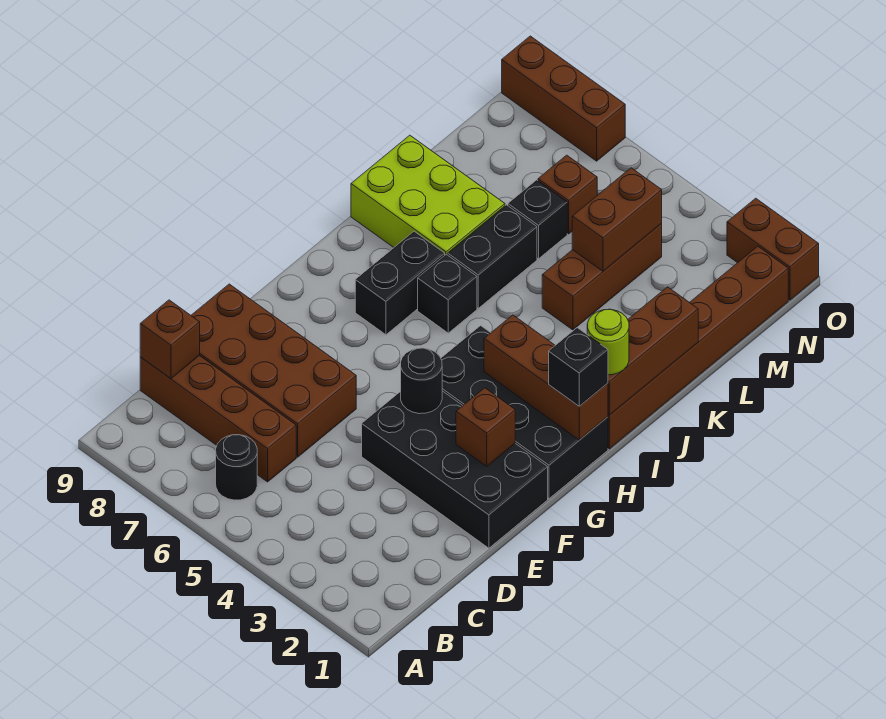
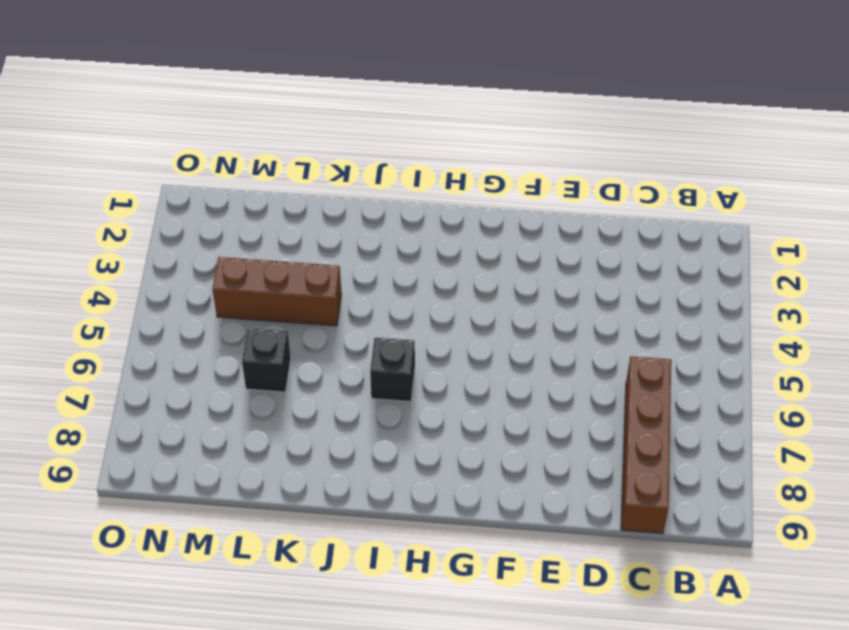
none -> black 1x1 round brick [216,435,257,500]
none -> brown 2x4 brick [191,284,356,457]
none -> black 2x4 brick [362,391,548,548]

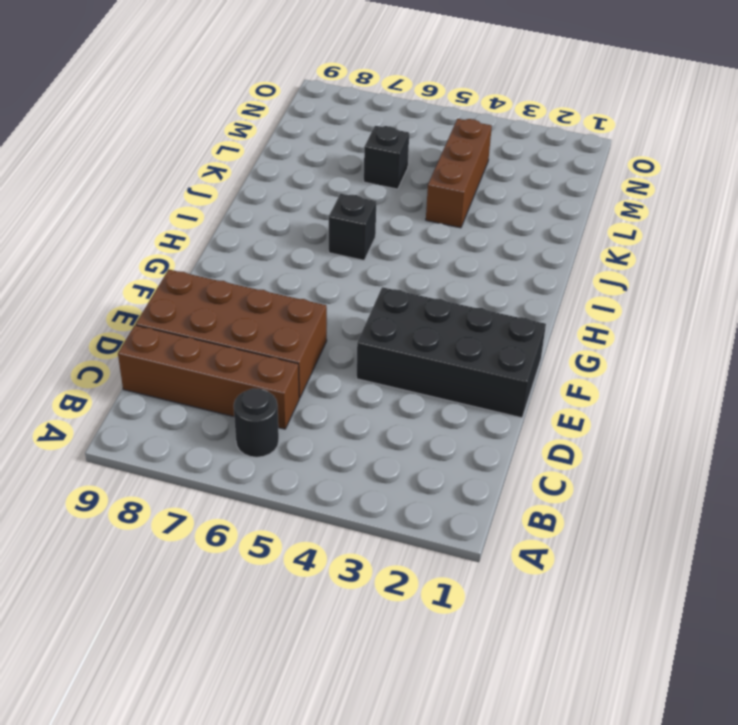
none -> black 2x4 brick [441,326,608,499]
none -> black 1x2 brick [355,231,445,335]
none -> brown 1x6 brick [608,246,788,449]

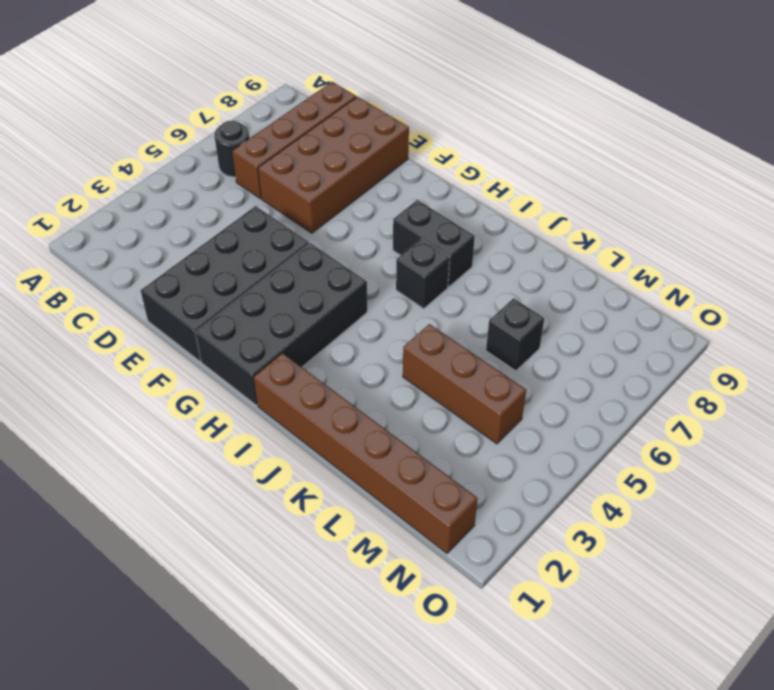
none -> black 1x2 brick [448,205,537,308]
none -> lime 2x3 brick [351,135,505,255]
none -> brown 1x1 brick [538,155,597,234]

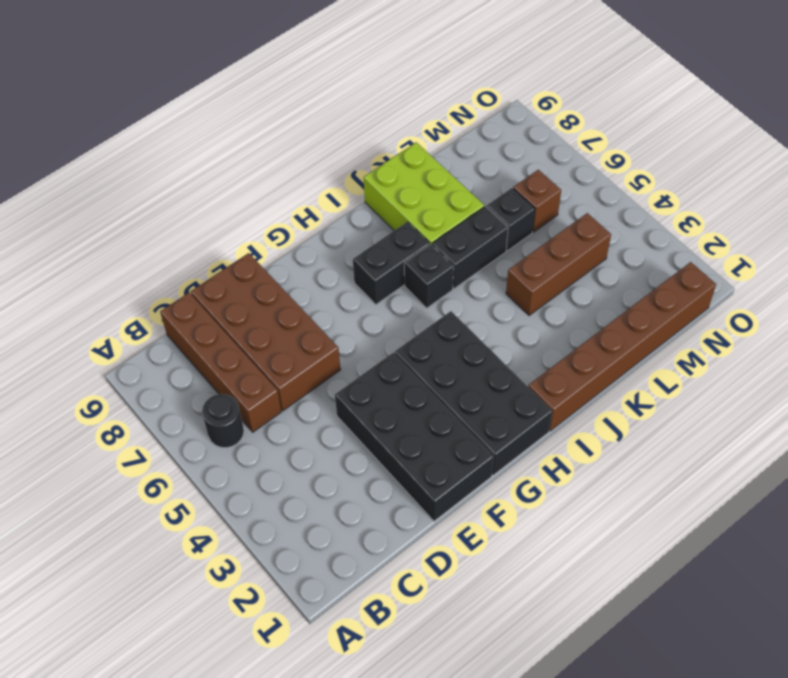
none -> brown 1x2 brick [727,198,819,300]
none -> brown 1x3 brick [502,36,625,161]
none -> brown 1x1 brick [140,300,200,378]

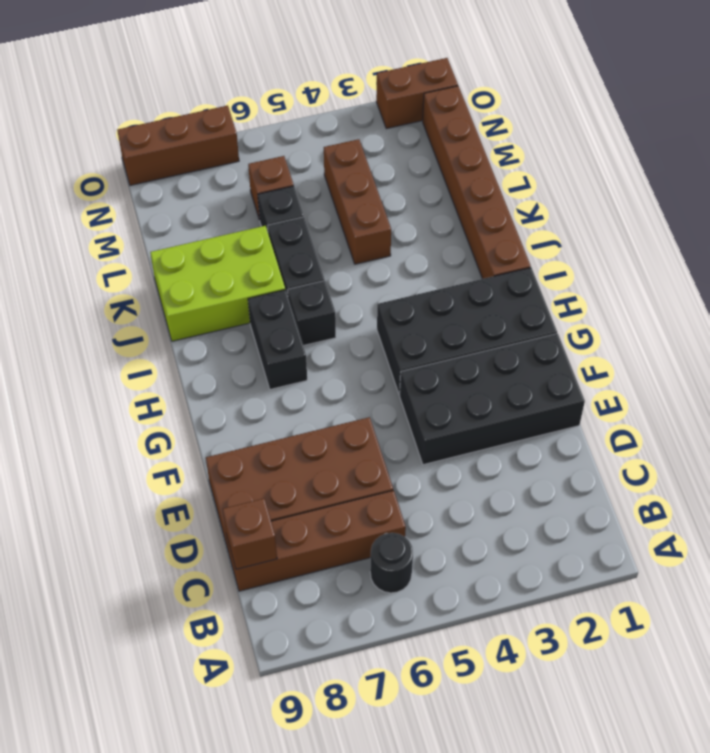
none -> brown 1x1 brick [456,388,515,466]
none -> black 1x1 round brick [401,348,442,414]
none -> brown 1x3 brick [484,315,608,440]

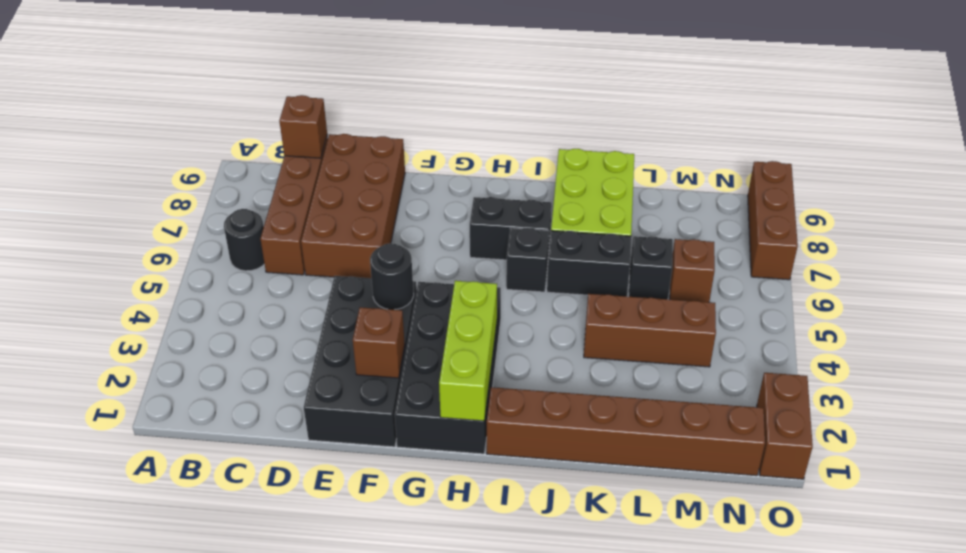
lime 1x3 brick [439,281,497,421] -> brown 1x3 brick [484,315,608,440]
none -> brown 1x3 brick [608,287,698,415]
none -> brown 1x2 brick [572,168,662,271]
none -> black 1x1 brick [549,328,608,406]

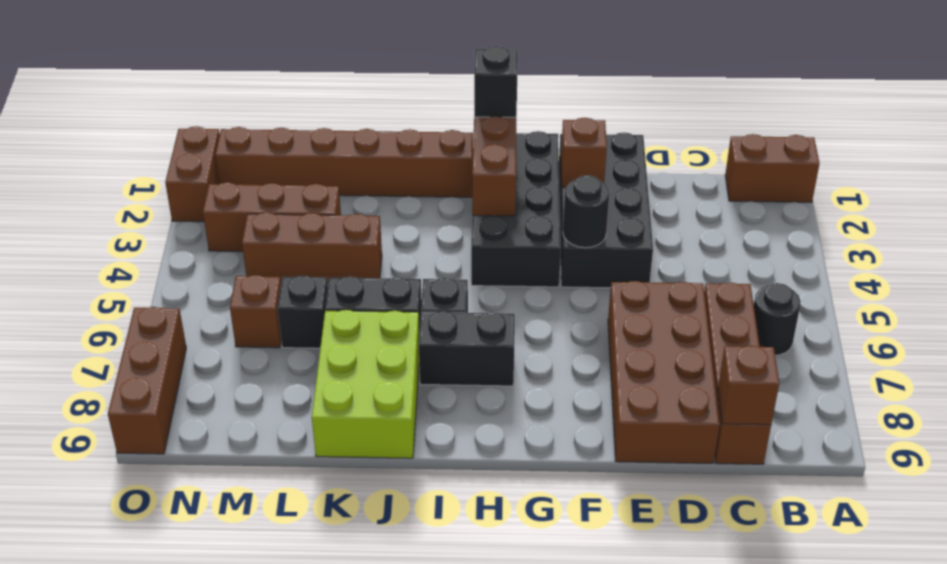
brown 1x2 brick [725,134,820,202] -> brown 1x2 brick moved to [572,168,662,271]
brown 1x3 brick [203,182,341,252] -> brown 1x3 brick moved to [608,287,698,415]
none -> lime 1x1 round brick [587,309,629,375]

